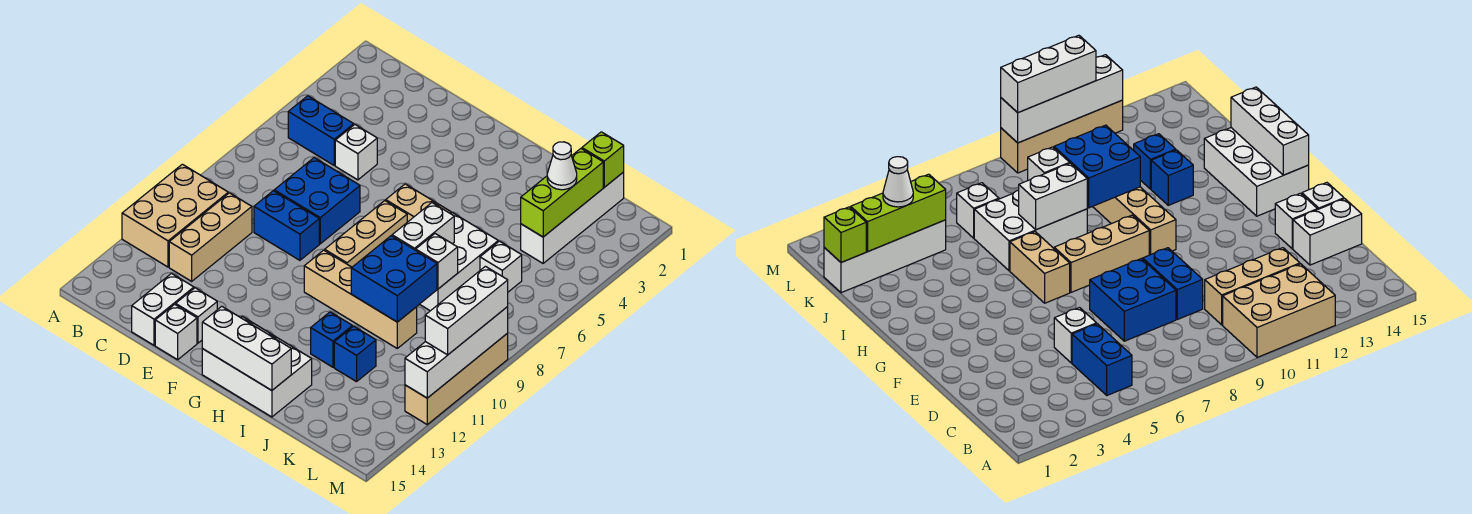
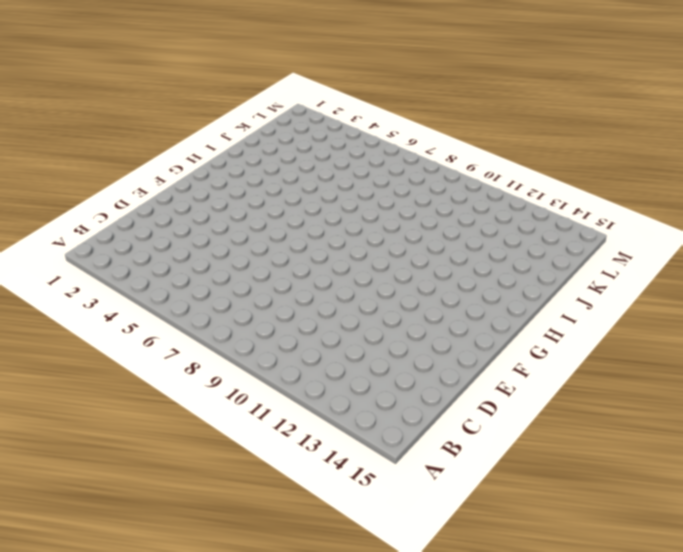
none -> tan 2x3 brick [122,164,228,267]
none -> blue 1x2 brick [288,96,354,165]
none -> tan 1x3 brick [169,193,252,281]

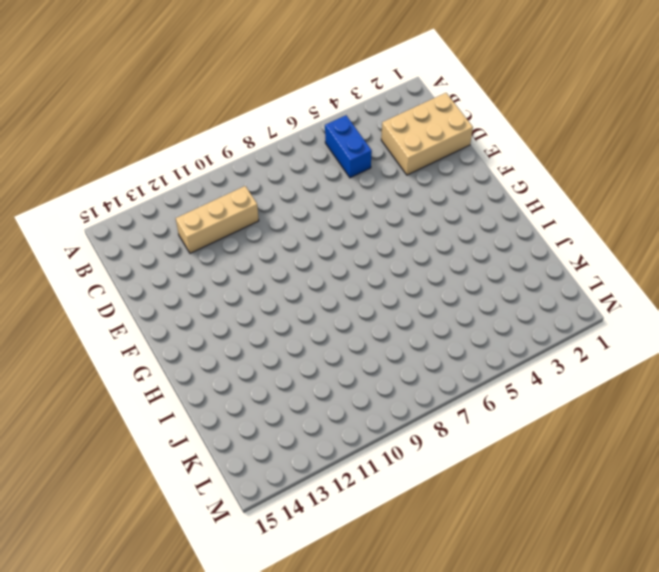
tan 2x3 brick [381,93,473,175] -> tan 2x3 brick moved to [122,164,228,267]
none -> white 1x1 brick [335,125,377,180]
none -> blue 2x2 brick [274,158,360,244]
none -> blue 1x2 brick [254,191,319,260]

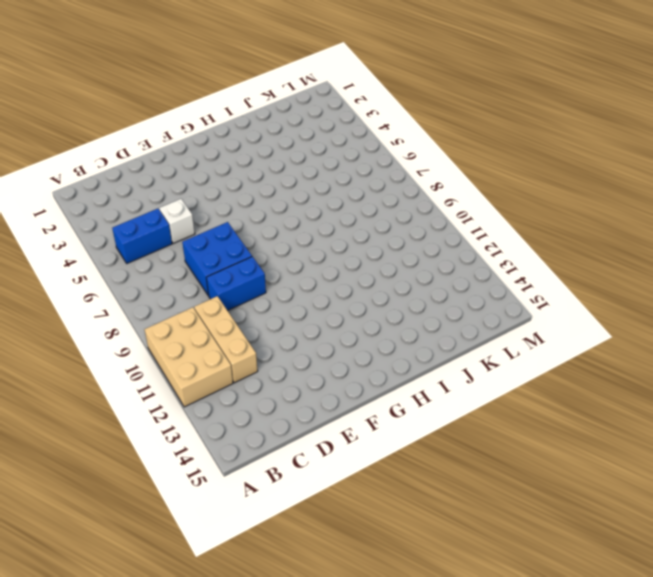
none -> white 1x2 brick [132,274,194,345]
none -> white 1x1 brick [176,288,217,343]
none -> white 1x1 brick [155,304,197,360]

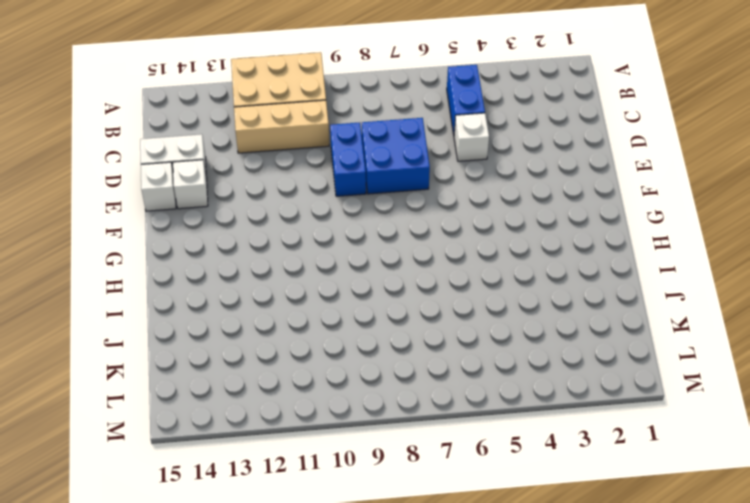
none -> tan 1x2 brick [386,184,451,222]
none -> tan 1x3 brick [325,201,407,267]
none -> tan 1x4 brick [304,250,417,348]

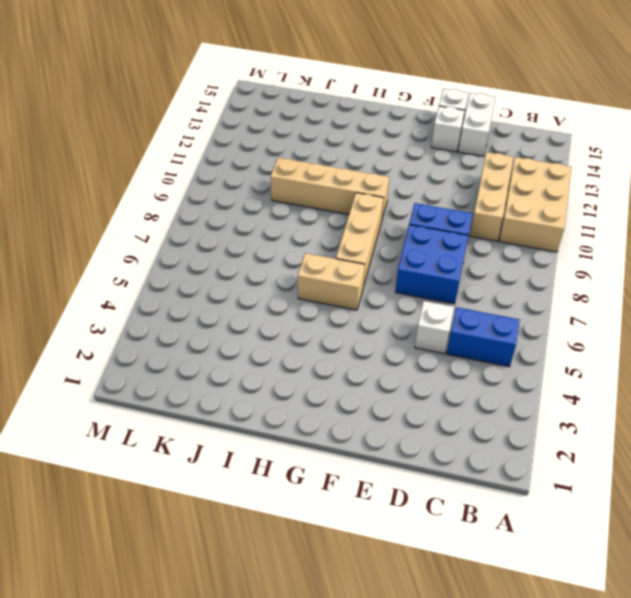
none -> white 2x3 brick [202,317,312,417]
none -> white 2x3 brick [420,213,498,311]
none -> blue 1x1 brick [311,312,352,367]

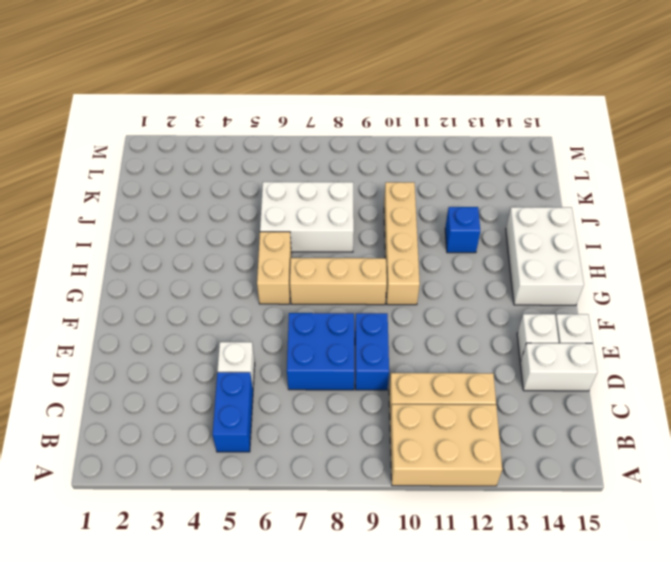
none -> blue 1x1 brick [334,326,376,382]
none -> white 1x4 brick [521,172,624,263]
none -> white 1x1 brick [480,241,522,292]

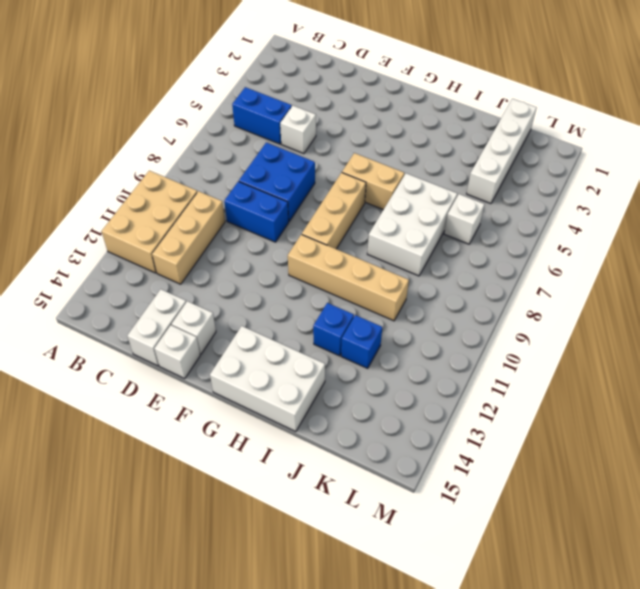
none -> tan 1x4 brick [405,333,508,424]
none -> white 1x3 brick [202,306,291,390]
none -> white 1x2 brick [392,203,454,250]

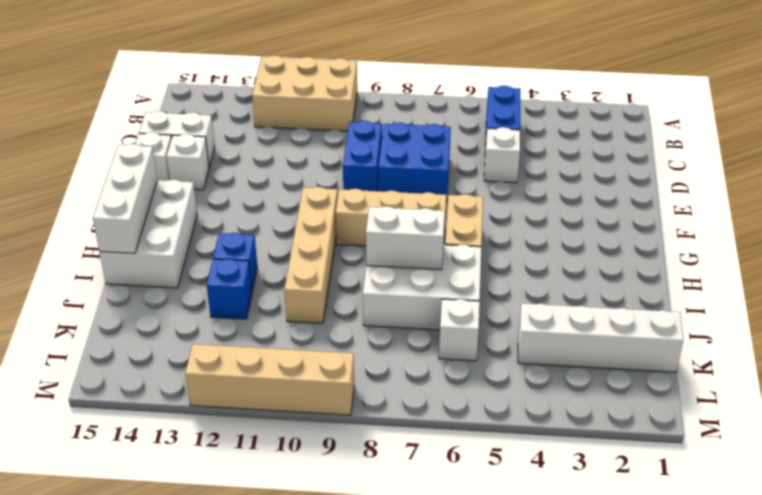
none -> tan 1x3 brick [169,193,252,281]
none -> blue 2x2 brick [351,236,437,322]
none -> white 1x1 brick [416,234,458,289]

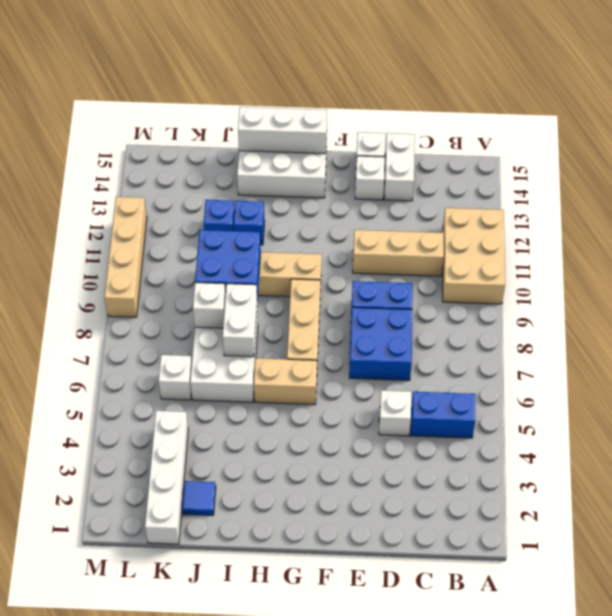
tan 1x3 brick [353,230,444,276] -> tan 1x3 brick turned to [169,193,252,281]
blue 1x1 tile [182,481,216,515] -> none
none -> lime 1x1 brick [582,132,624,187]
none -> lime 1x3 brick [521,149,603,237]
none -> white 1x4 brick [405,307,508,398]

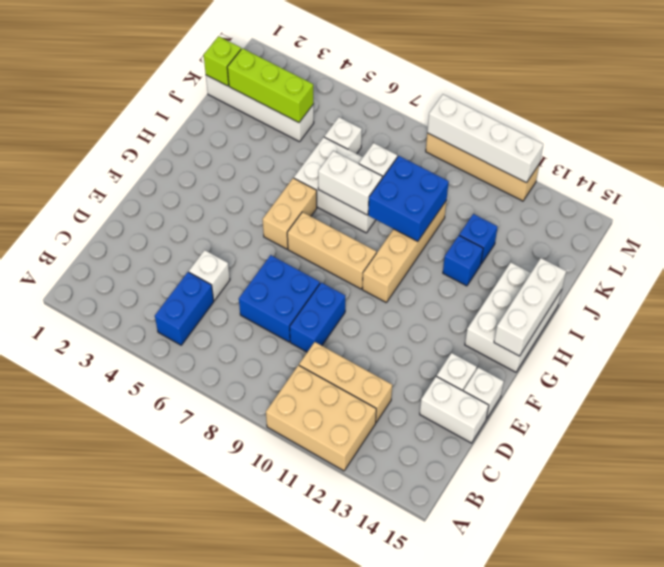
none -> white 1x1 cone [547,142,577,190]
none -> white 1x3 brick [425,266,508,355]

